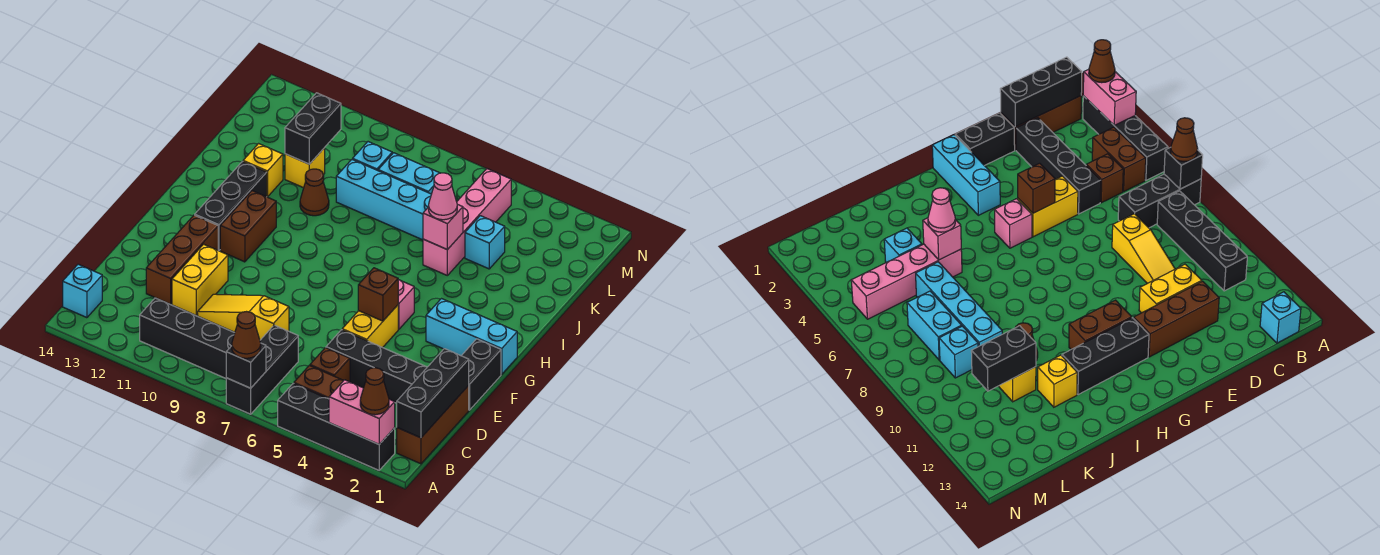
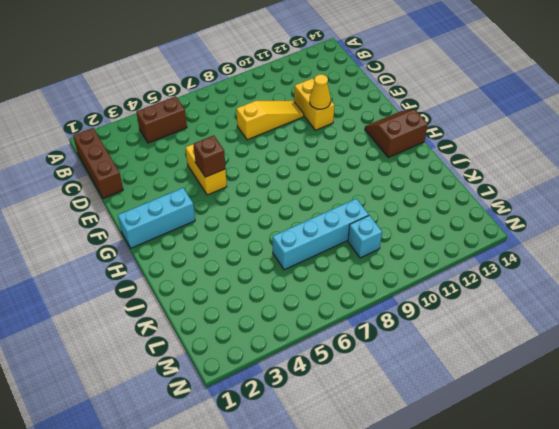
yellow 1x1 cone [310,74,331,109] -> none
brown 2x2 slope [365,110,428,157] -> none
none -> black 1x4 brick [278,383,395,470]
none -> black 1x3 brick [226,325,298,414]
none -> black 1x4 brick [140,298,235,378]
none -> cyan 1x1 brick [63,264,102,318]

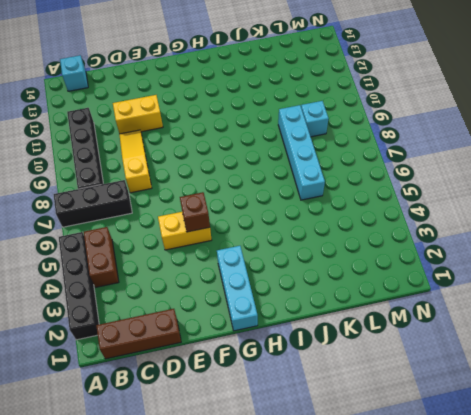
none -> brown 1x1 brick [310,348,350,382]
none -> black 1x4 brick [326,330,427,403]
none -> brown 1x3 brick [146,215,218,304]
none -> black 1x2 brick [462,339,501,410]

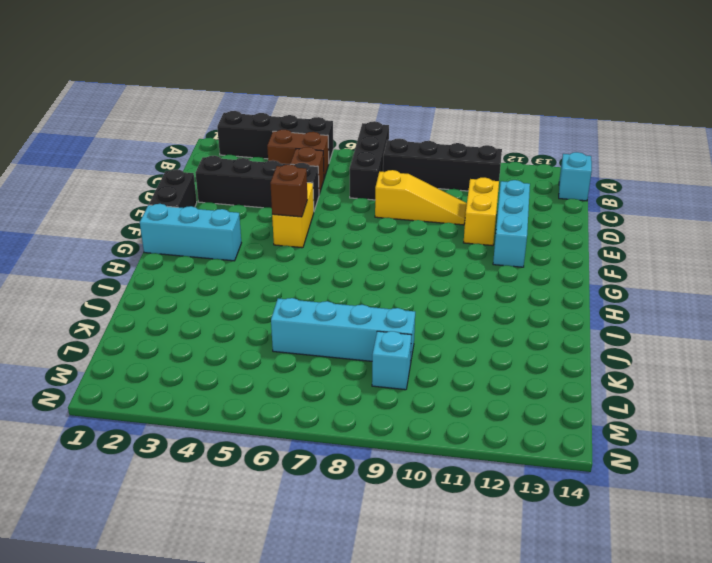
cyan 1x3 brick [493,180,530,267] -> brown 1x3 brick [146,215,218,304]
none -> brown 1x3 brick [397,386,469,464]
none -> pink 1x1 brick [398,280,414,329]
none -> brown 1x2 brick [220,191,276,262]
none -> black 1x3 brick [195,162,267,251]

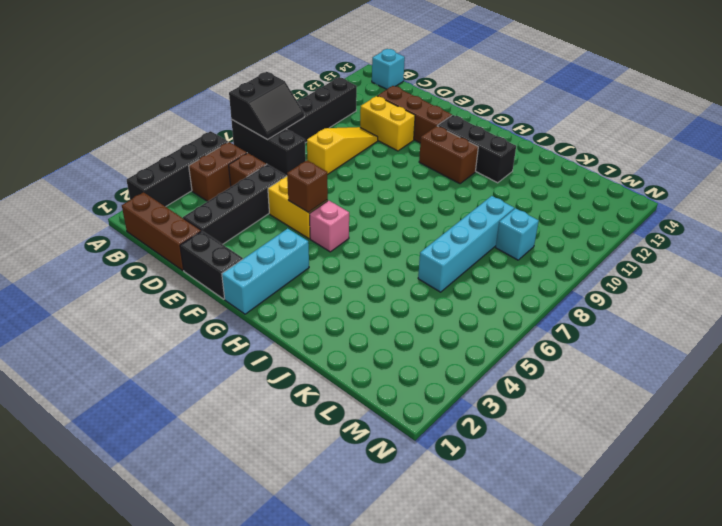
black 2x2 slope [229,72,304,139] -> black 1x1 brick [226,343,266,388]
none -> pink 1x4 brick [423,169,511,275]
none -> brown 1x1 cone [300,169,329,216]
none -> yellow 1x1 brick [243,144,283,197]
none -> cyan 1x1 brick [465,216,505,269]

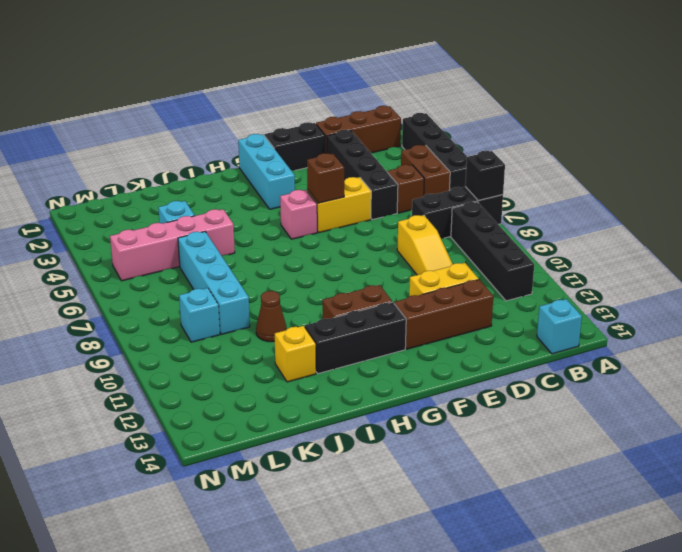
none -> yellow 1x1 brick [285,148,325,188]
none -> cyan 1x2 brick [378,153,439,194]
none -> pink 1x2 brick [329,380,395,444]
none -> black 1x3 brick [397,349,469,438]

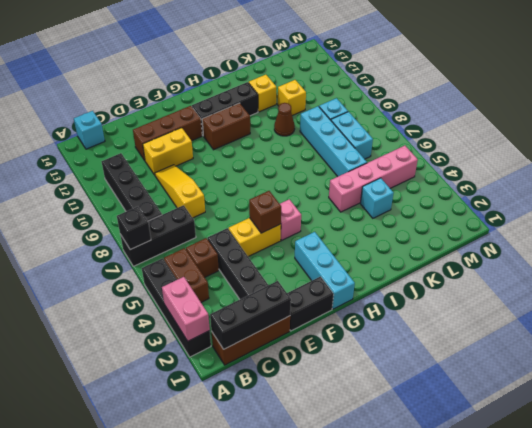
none -> pink 1x1 brick [423,204,463,250]
none -> black 1x2 brick [285,93,341,164]
none -> brown 1x1 cone [360,368,389,415]
none -> brown 1x1 cone [232,312,261,358]

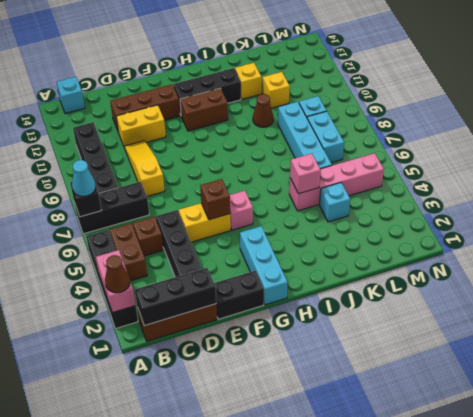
cyan 1x1 cone [72,160,96,196] -> brown 1x1 cone [232,312,261,358]
none -> black 1x2 brick [285,93,341,164]
none -> pink 1x1 cone [429,173,457,220]

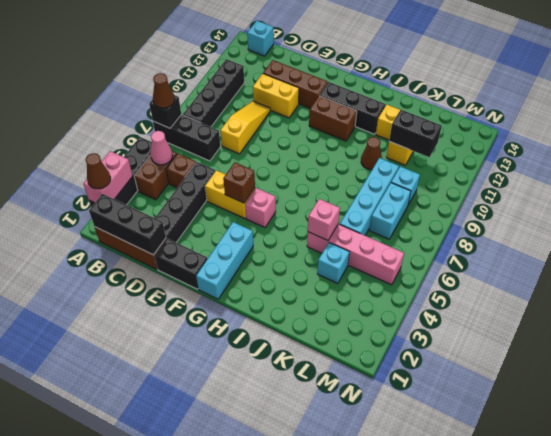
pink 1x1 cone [150,131,172,165] -> pink 1x1 cone moved to [429,173,457,220]

